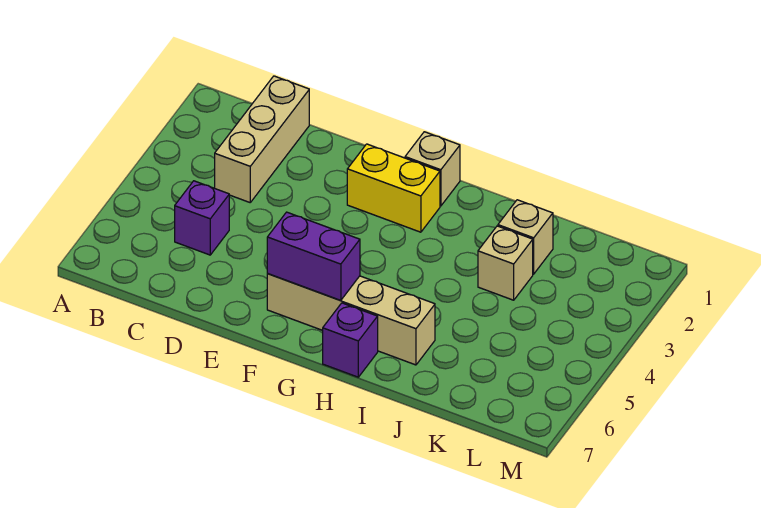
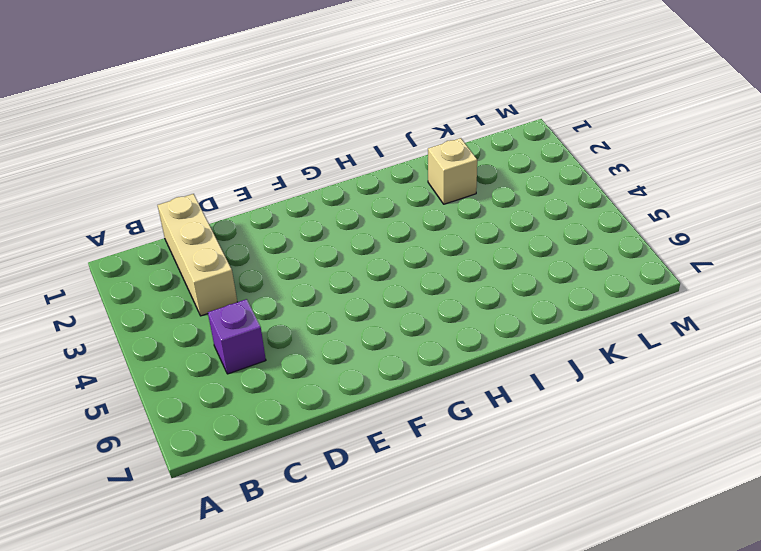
none -> yellow 1x2 brick [347,144,440,232]
none -> tan 1x4 brick [267,274,435,365]

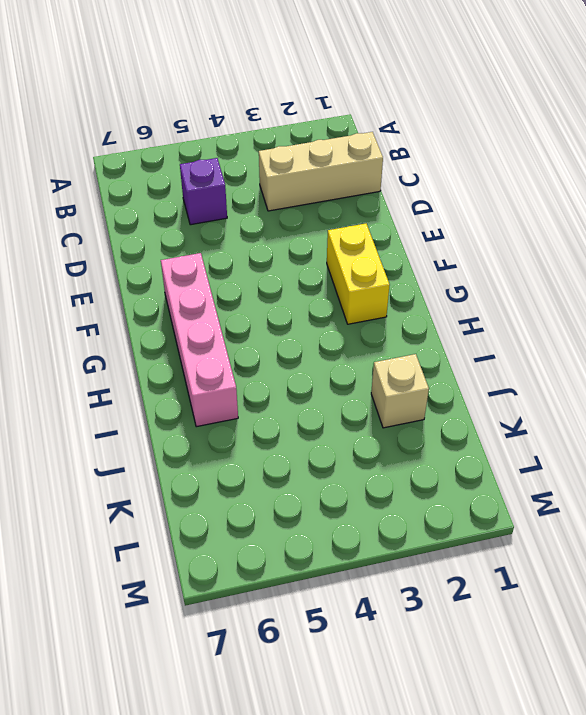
pink 1x4 brick [161,253,238,427] -> tan 1x4 brick [267,274,435,365]
none -> tan 1x1 brick [405,132,460,206]
none -> purple 1x1 brick [323,303,378,377]

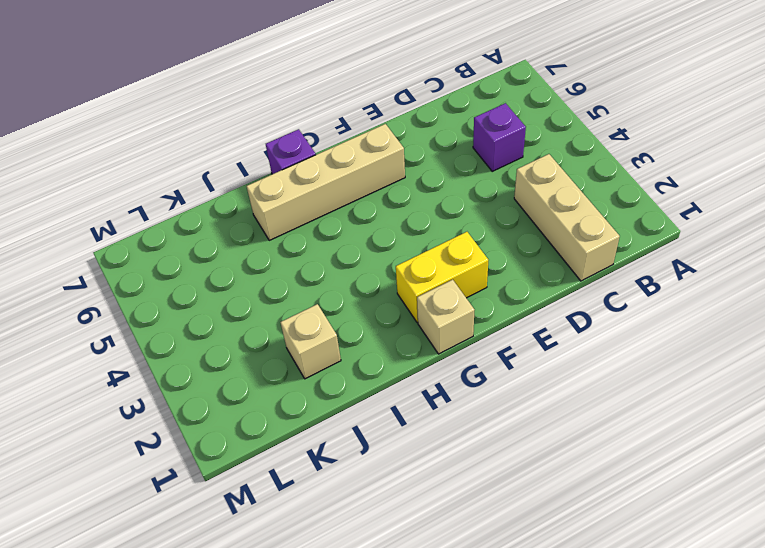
none -> tan 1x1 brick [478,226,533,300]
none -> purple 1x2 brick [267,212,360,301]

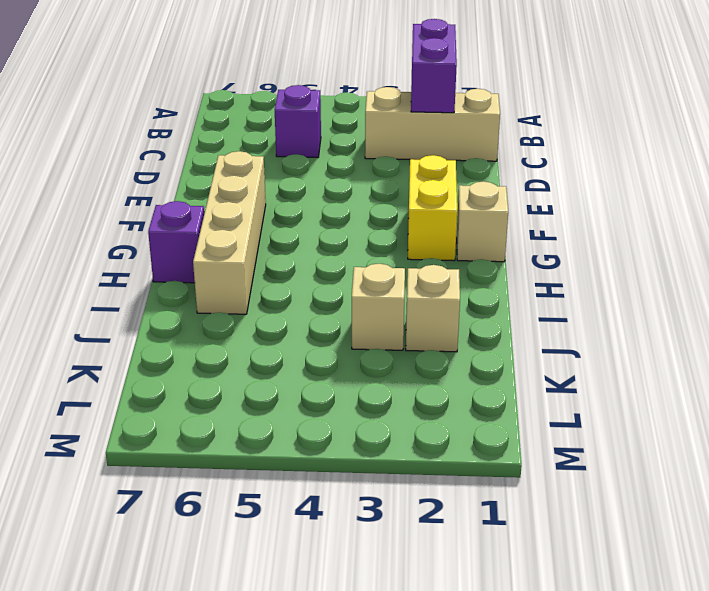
purple 1x2 brick [411,19,457,113] -> purple 1x2 brick moved to [267,212,360,301]

